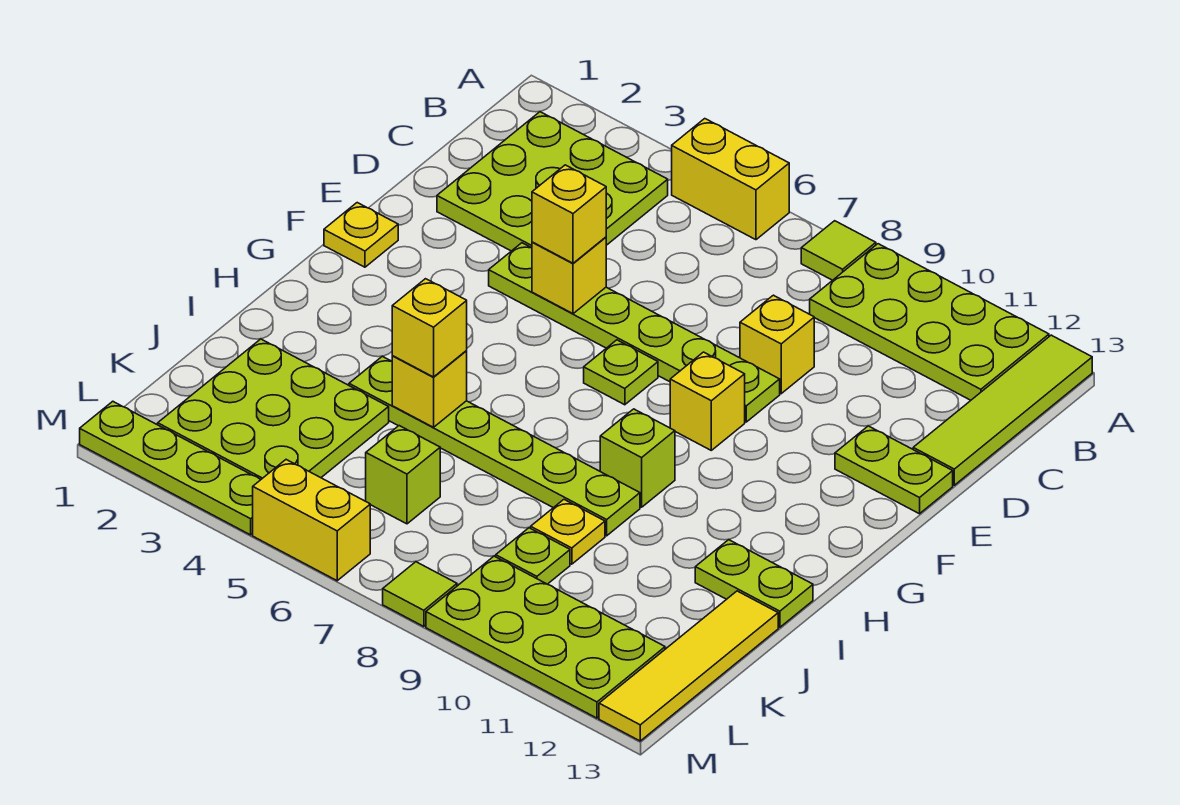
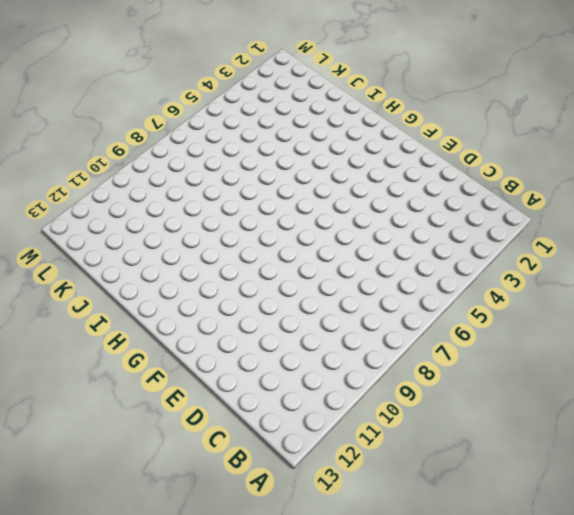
none -> yellow 1x2 brick [672,119,789,240]
none -> lime 1x1 tile [801,221,876,280]
none -> lime 2x4 plate [810,244,1049,400]

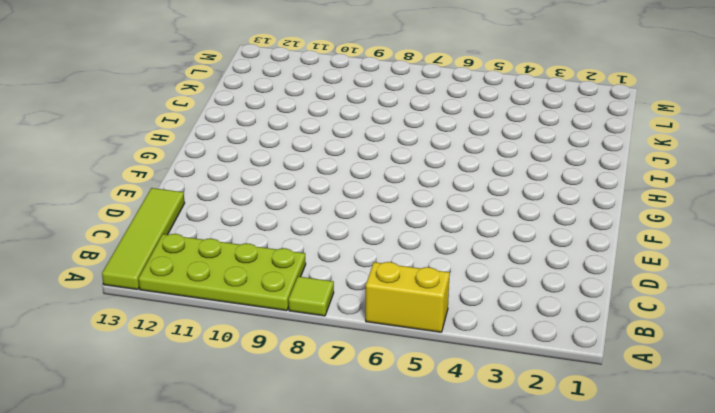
none -> lime 3x3 plate [437,112,668,251]
none -> yellow 1x1 brick [740,295,814,394]
none -> lime 1x6 plate [489,243,780,422]

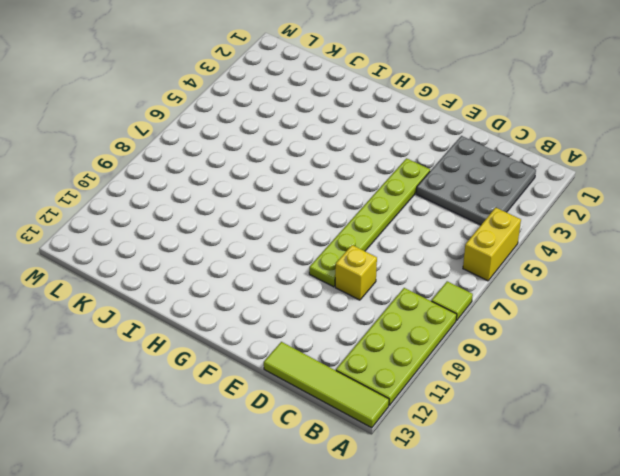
grey 3x3 plate [416,136,536,225] -> lime 3x3 plate [437,112,668,251]
none -> lime 1x2 plate [835,426,953,514]
none -> yellow 1x1 plate [324,203,398,267]
none -> lime 1x1 plate [584,340,658,405]

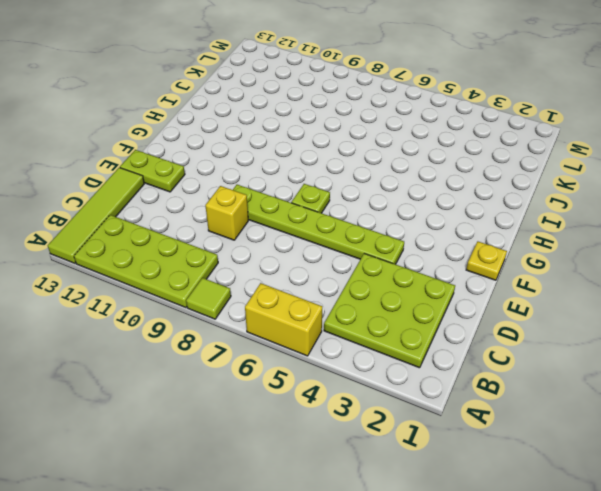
none -> yellow 1x1 brick [670,352,745,450]
none -> lime 1x1 brick [600,409,675,507]
none -> lime 1x6 plate [349,356,640,536]

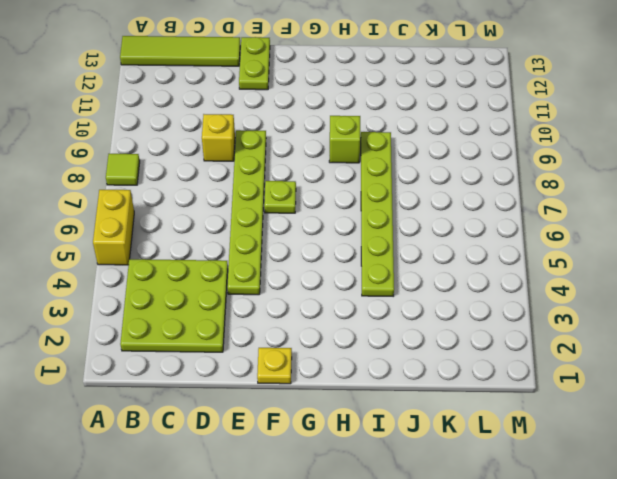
none -> lime 2x4 plate [810,244,1049,400]
none -> yellow 1x1 brick [670,352,745,450]
none -> lime 1x2 plate [695,540,813,627]

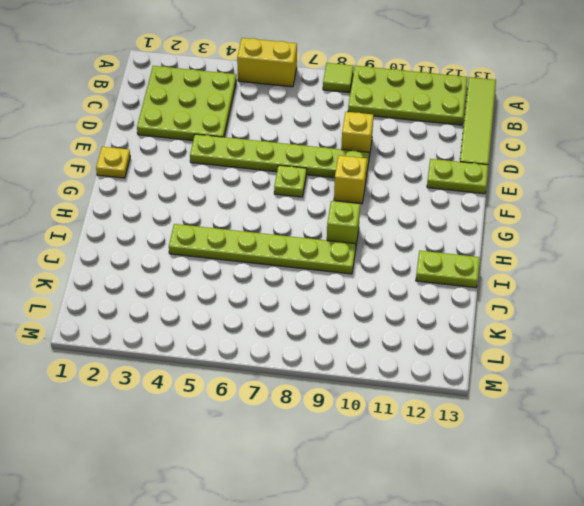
none -> lime 3x3 plate [158,339,389,480]
none -> yellow 1x1 plate [531,500,605,564]
none -> yellow 1x4 tile [599,591,778,741]

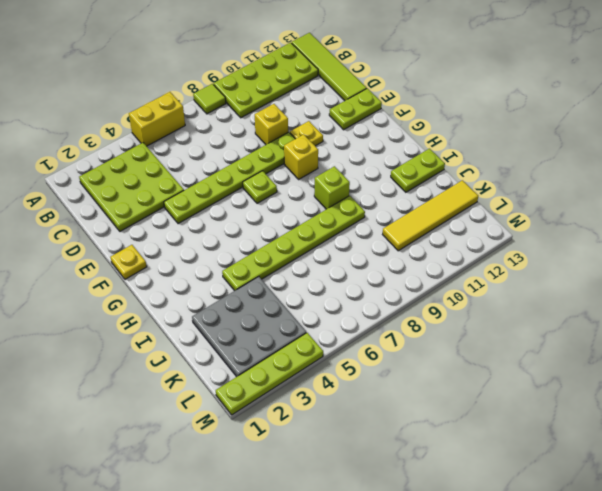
yellow 1x1 plate [290,121,323,146] -> yellow 1x1 plate moved to [531,500,605,564]
grey 3x3 plate [192,277,306,377] -> lime 3x3 plate [158,339,389,480]
yellow 1x4 tile [383,180,478,251] -> yellow 1x4 tile turned to [599,591,778,741]
none -> lime 1x1 brick [366,426,440,524]
none -> lime 1x1 plate [496,528,570,584]
none -> lime 2x4 plate [426,556,665,718]

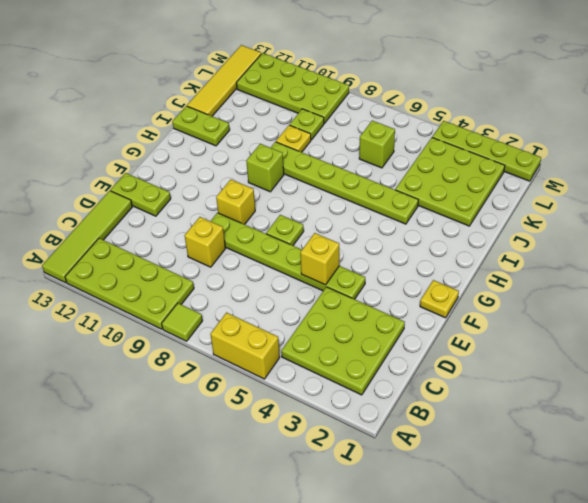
none -> yellow 1x2 brick [253,460,370,581]
none -> lime 1x1 tile [383,562,457,627]
none -> yellow 1x1 brick [392,351,467,427]

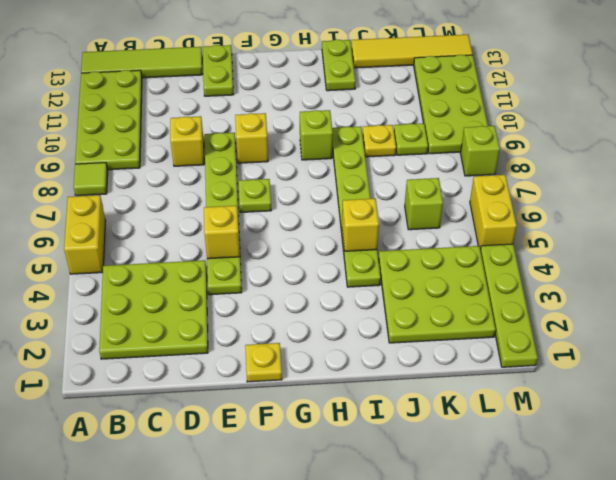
lime 1x1 brick [461,126,500,176] -> lime 1x1 tile [383,562,457,627]
none -> yellow 1x1 brick [532,165,606,263]
none -> yellow 1x1 brick [392,279,467,377]

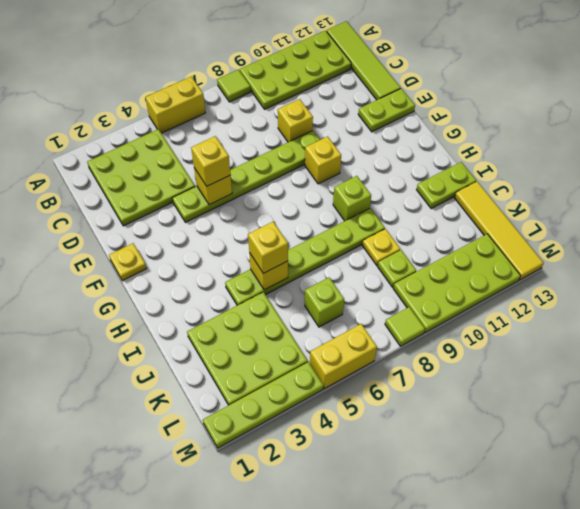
none -> lime 1x1 plate [584,340,658,405]

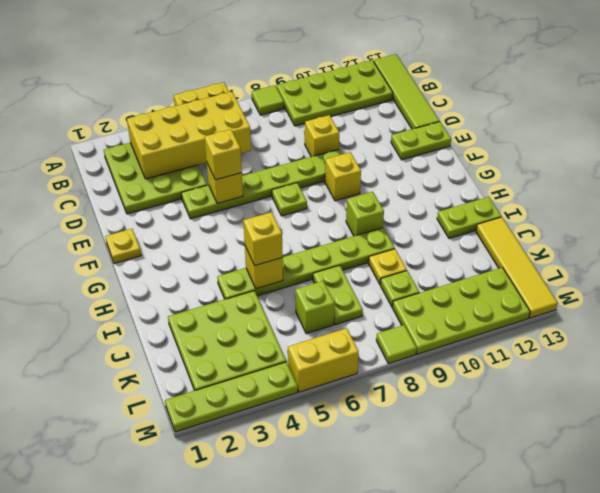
yellow 2x4 brick [127,92,251,179] -> none
lime 1x2 plate [313,265,363,325] -> none

